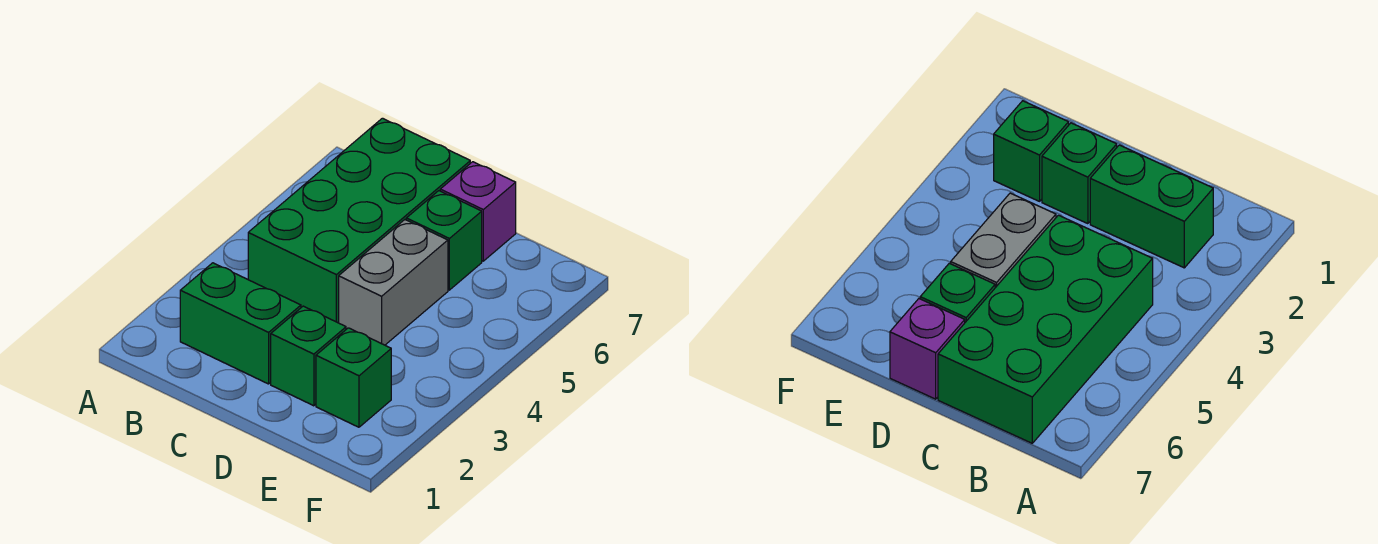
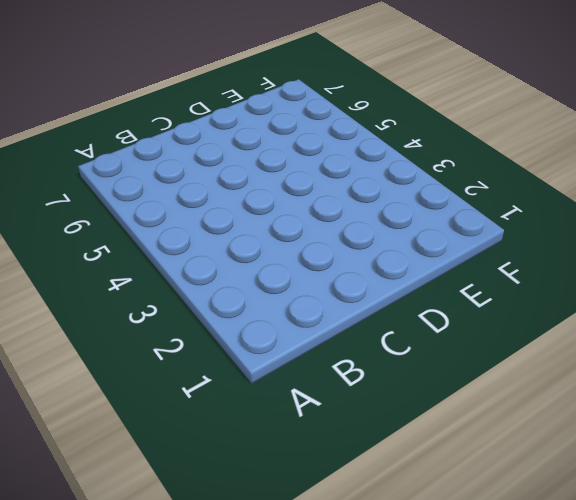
none -> green 1x2 brick [180,263,301,384]
none -> green 2x4 brick [248,118,470,323]

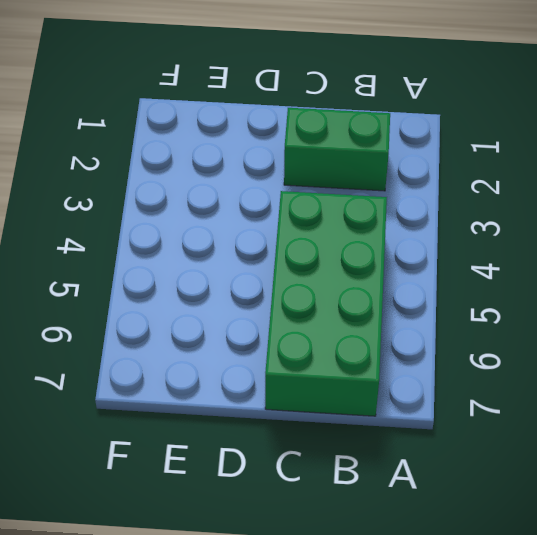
none -> green 1x1 brick [271,306,346,406]
none -> grey 1x2 brick [339,220,448,345]

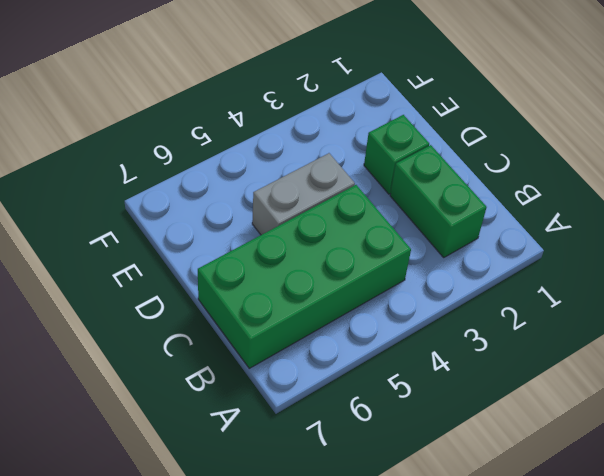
none -> green 1x1 brick [406,191,482,290]
none -> purple 1x1 brick [440,162,516,261]

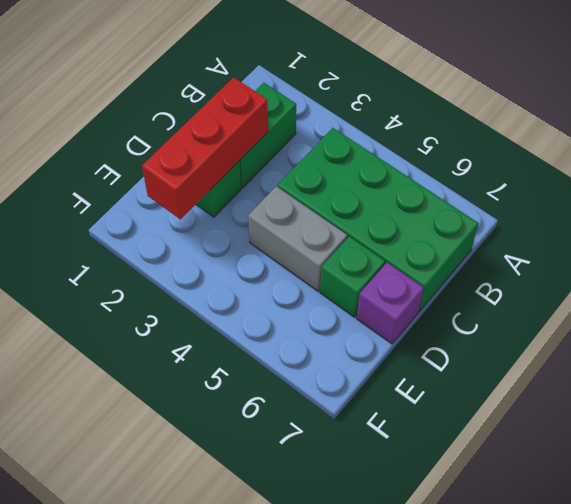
red 1x3 brick [142,77,268,219] -> none
none -> green 1x1 brick [316,328,391,427]

